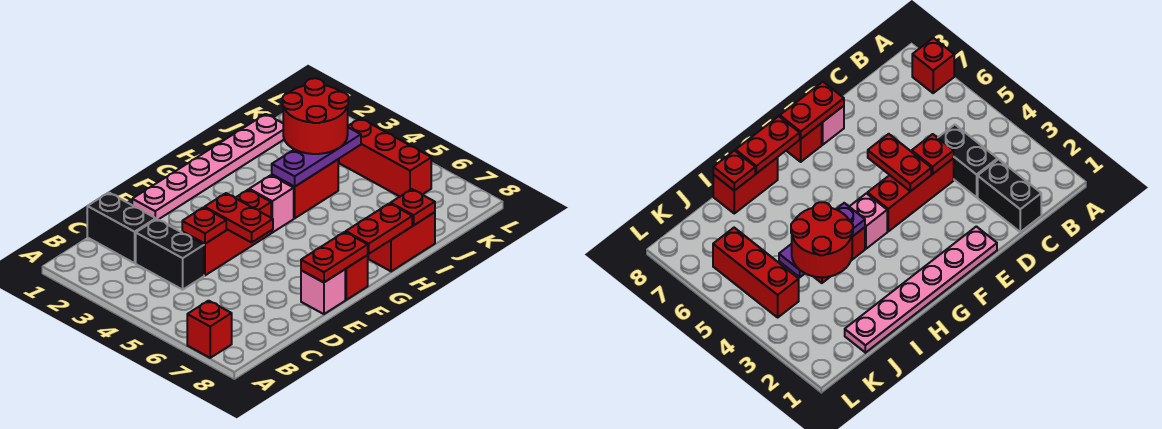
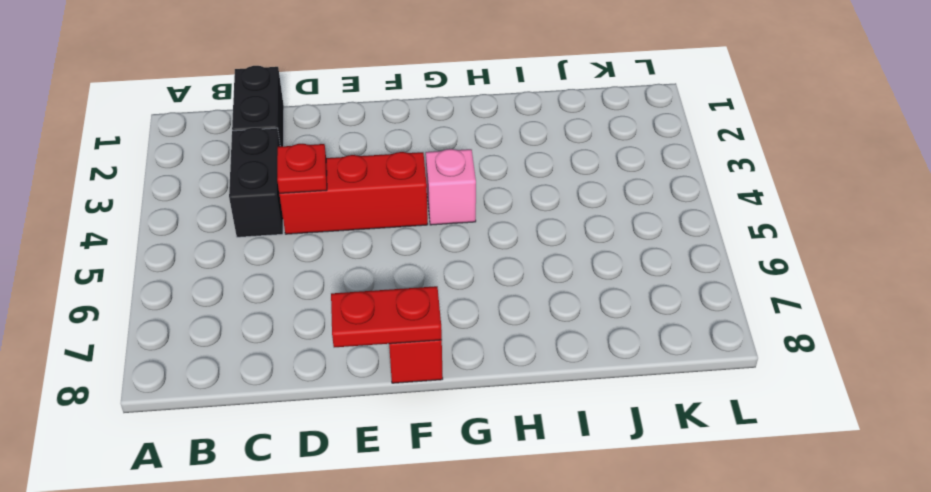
none -> red 1x1 brick [187,301,232,358]
none -> pink 1x6 plate [132,114,284,220]
none -> pink 1x1 brick [301,270,345,314]

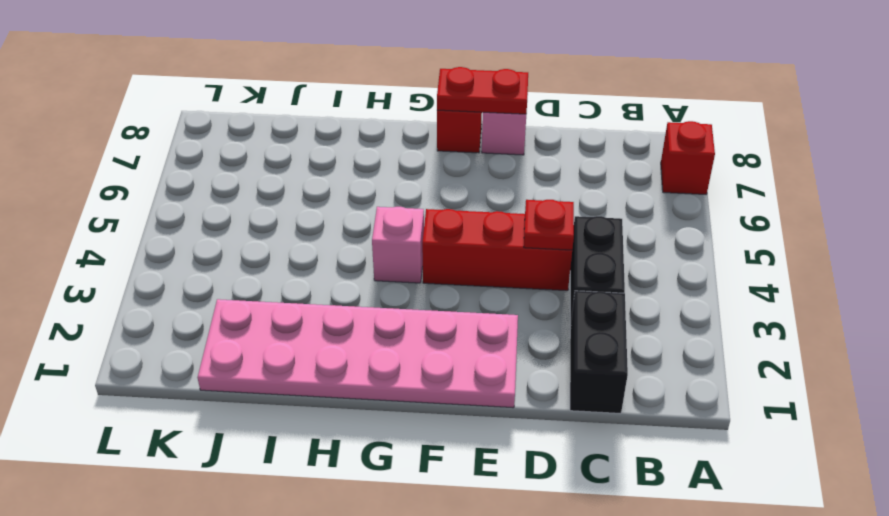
pink 2x6 plate [198,299,518,408] -> pink 1x6 plate [132,114,284,220]
none -> red 1x2 brick [272,160,338,218]
none -> red 1x2 brick [368,212,435,271]
none -> red 1x3 brick [339,118,431,196]

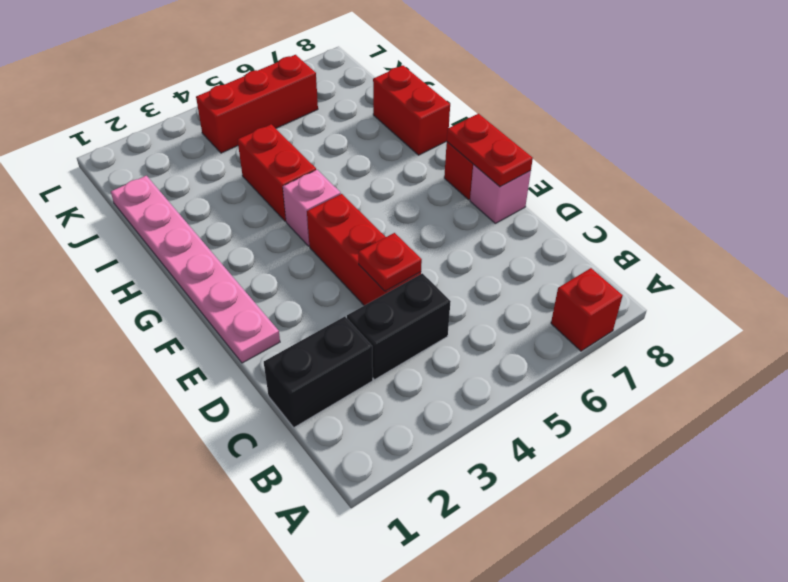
none -> red 1x2 plate [205,193,273,243]
none -> red 1x2 plate [346,203,412,254]
none -> purple 1x3 plate [272,128,361,187]

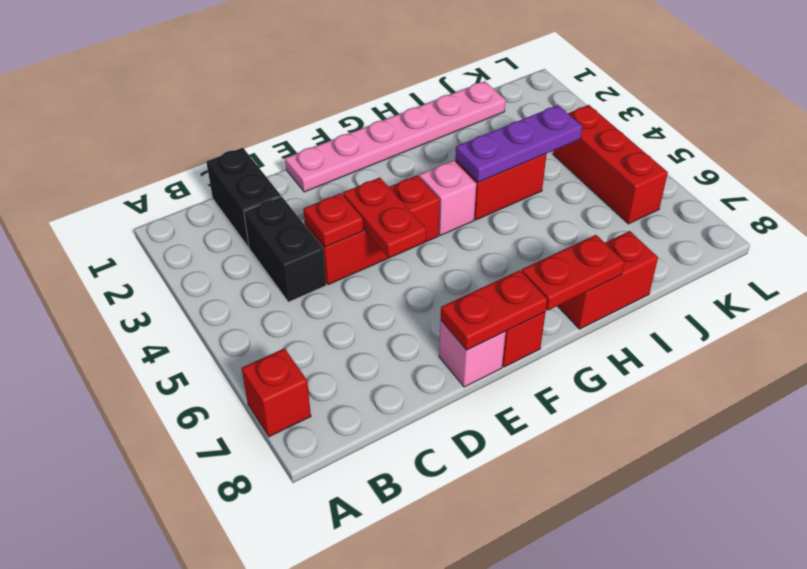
none -> red 1x1 plate [391,189,435,225]
none -> red 2x2 round brick [283,78,348,154]

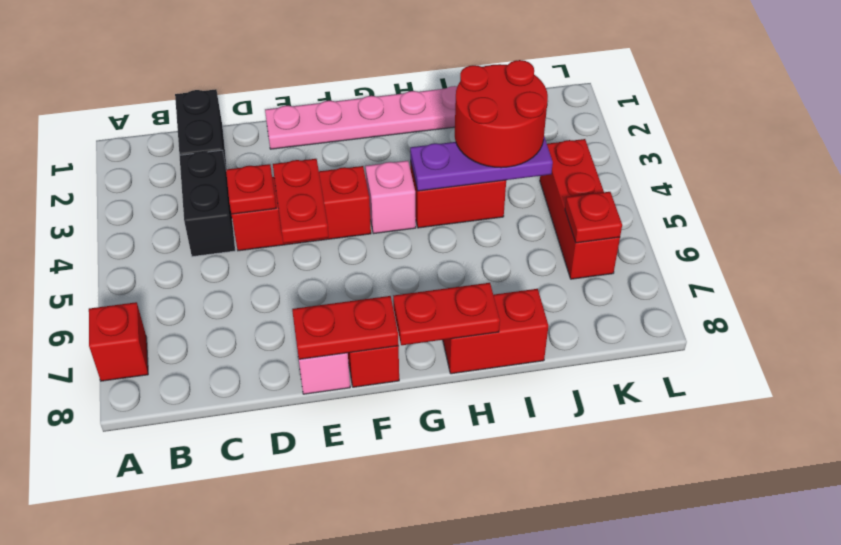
red 1x1 plate [565,192,622,243] -> red 1x1 plate moved to [391,189,435,225]

